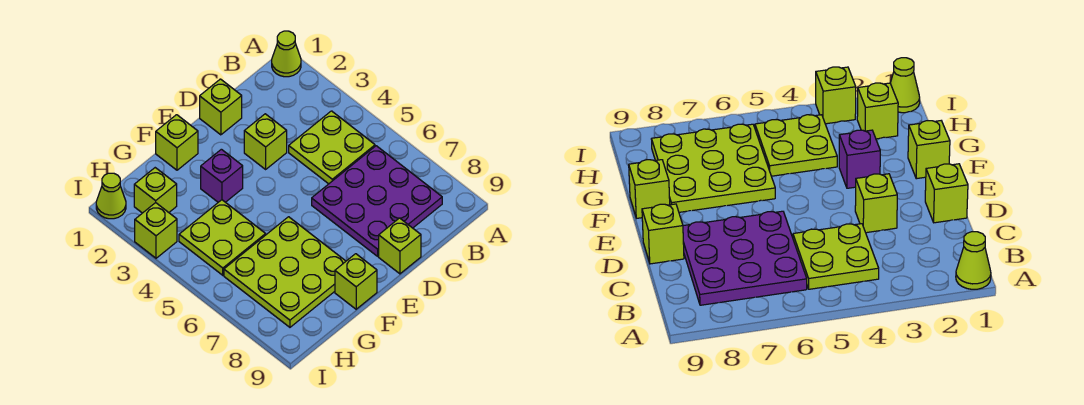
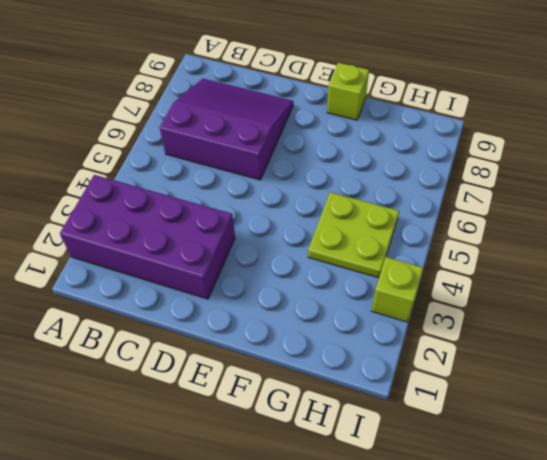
purple 2x4 brick [60,175,235,299] -> lime 1x1 brick [244,114,287,169]
purple 3x3 slope [160,79,293,180] -> purple 3x3 plate [312,146,442,256]
none -> lime 1x1 cone [272,31,301,77]
none -> lime 2x2 plate [289,111,375,184]
none -> lime 1x1 brick [200,79,242,135]

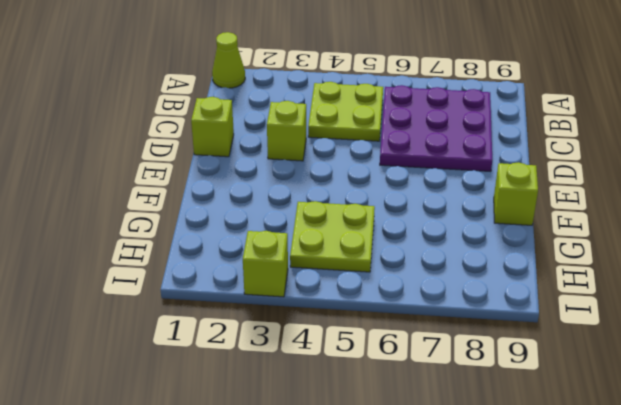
none -> lime 1x1 brick [379,218,421,274]
none -> lime 1x1 brick [156,115,198,170]
none -> purple 1x1 brick [201,149,243,202]

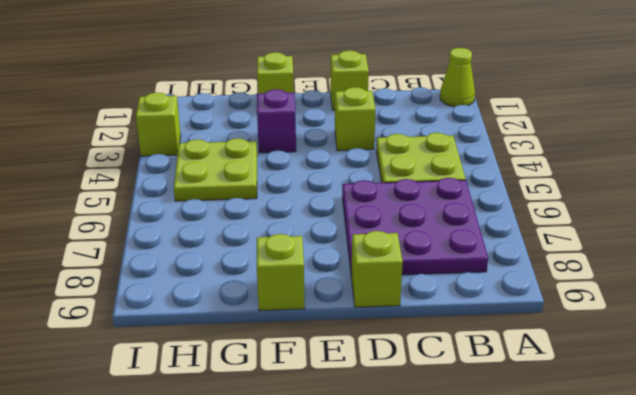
none -> lime 3x3 plate [224,217,346,327]
none -> lime 1x1 brick [134,168,177,213]
none -> lime 1x1 cone [96,173,126,219]

